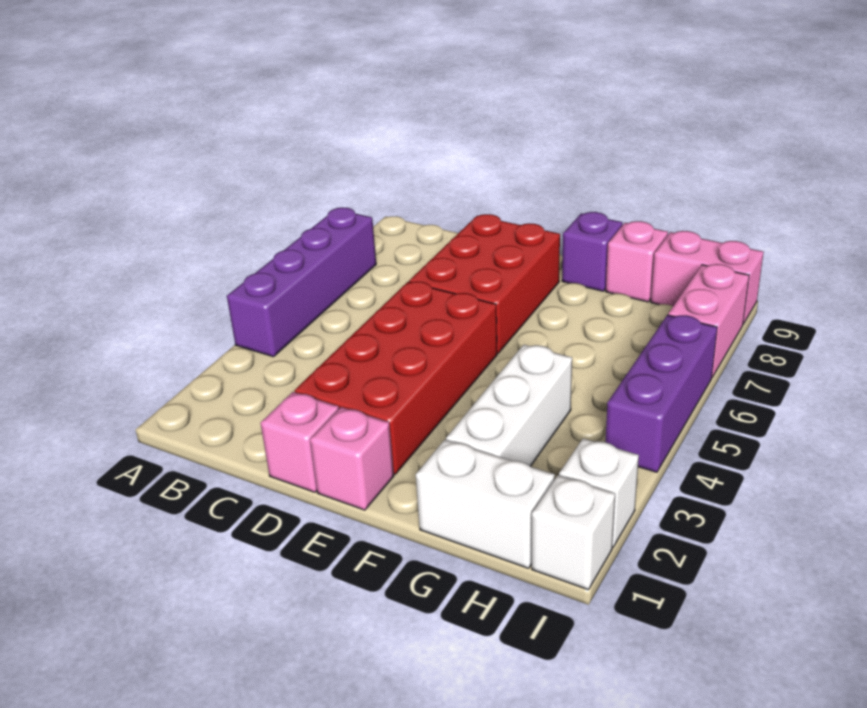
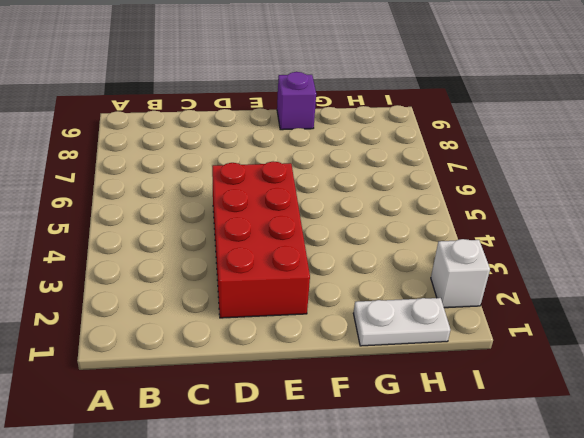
white 1x2 plate [353,298,450,346] -> white 1x2 brick [416,440,555,568]
none -> purple 1x4 brick [227,207,376,357]
none -> pink 1x1 brick [261,392,339,492]
none -> red 2x3 brick [409,214,560,354]

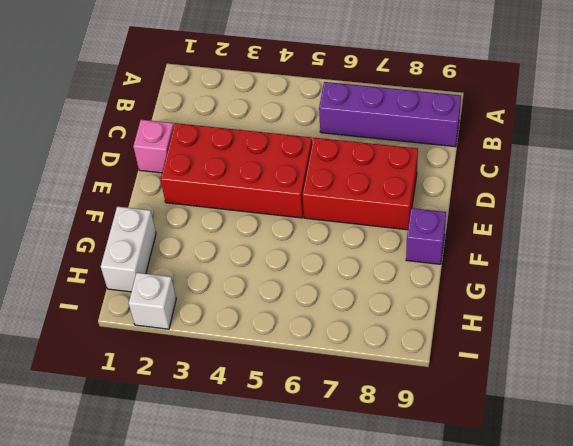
purple 1x4 brick [319,82,461,147] -> purple 1x4 brick moved to [227,207,376,357]
none -> pink 1x1 brick [310,407,394,510]
none -> white 1x3 brick [446,345,572,466]
none -> pink 1x1 brick [606,221,668,302]

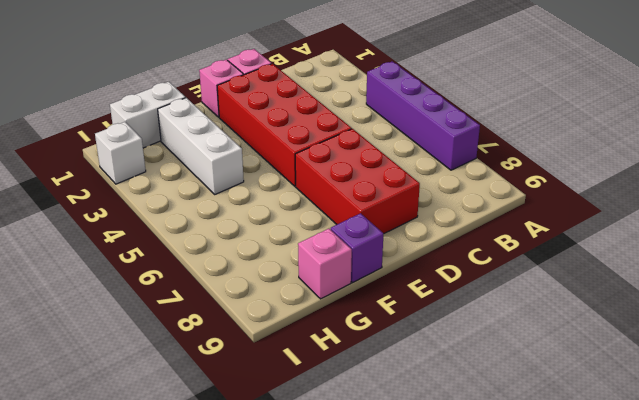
none -> pink 1x2 brick [651,231,764,324]
none -> white 1x1 brick [532,475,615,590]
none -> purple 1x3 brick [605,315,717,472]

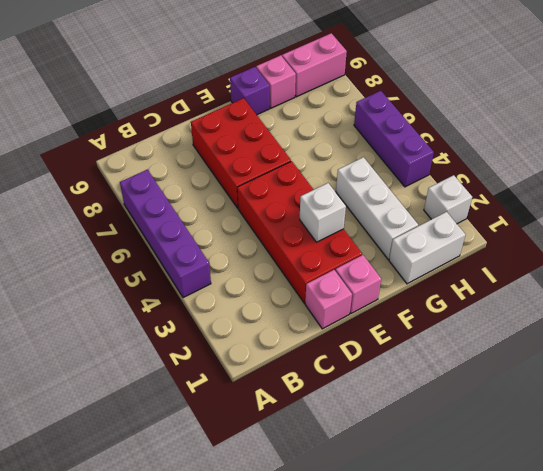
white 1x1 brick [300,183,346,242] -> white 1x1 brick moved to [532,475,615,590]
none -> pink 1x2 brick [668,264,749,377]

